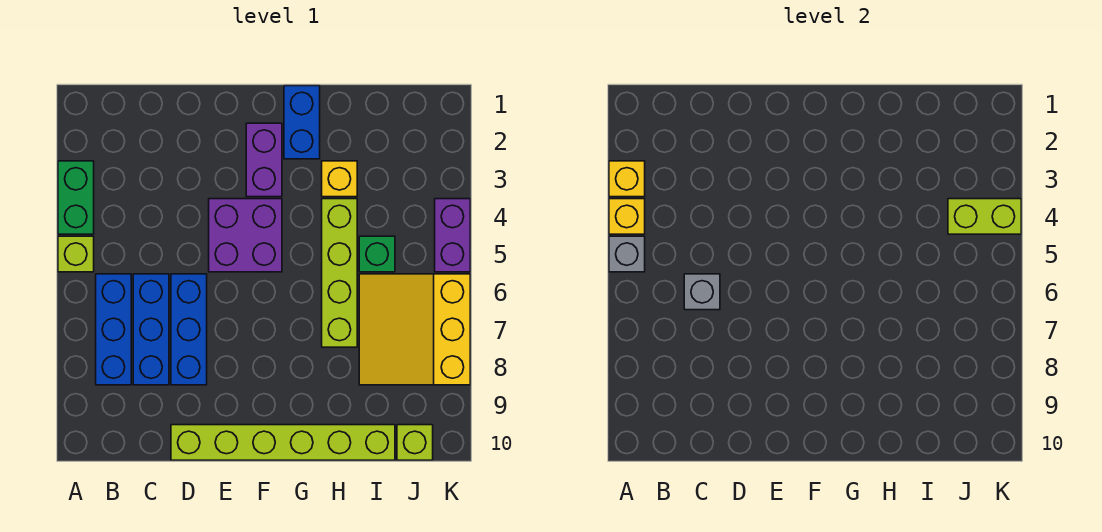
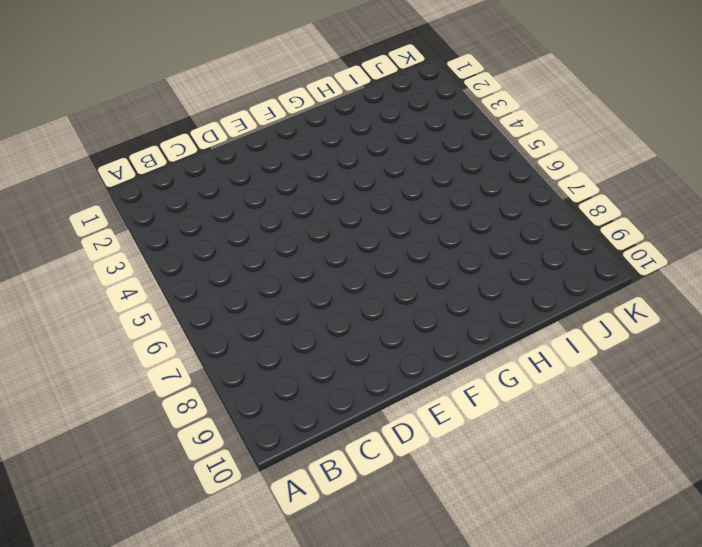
none -> green 1x2 brick [58,161,94,234]
none -> lime 1x1 brick [58,236,94,272]
none -> blue 1x3 brick [96,274,131,385]

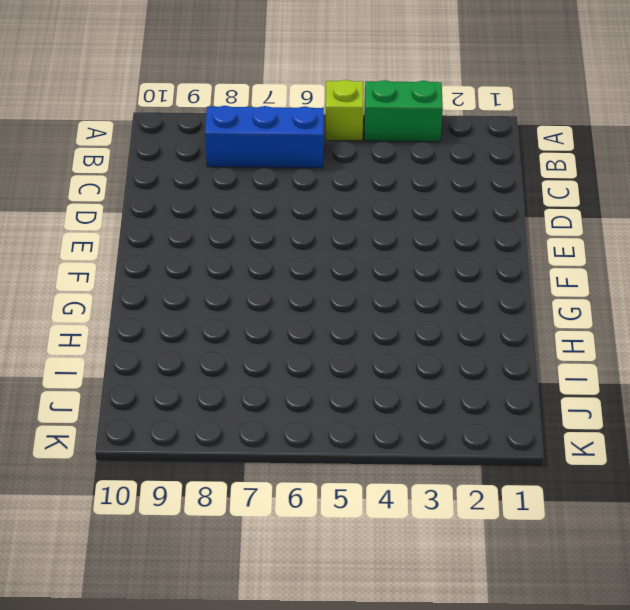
none -> blue 1x3 brick [133,274,169,385]
none -> blue 1x3 brick [171,274,207,385]
none -> lime 1x6 brick [171,425,395,460]

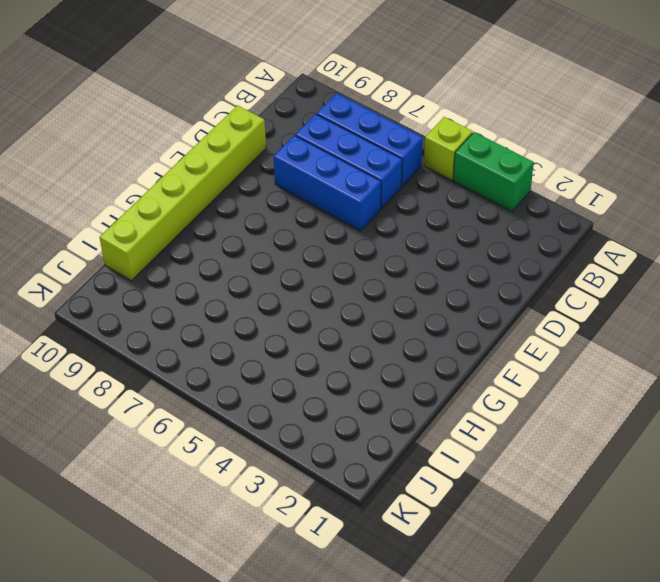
none -> purple 2x2 brick [209,199,282,272]
none -> purple 1x2 brick [246,123,282,197]
none -> blue 1x2 brick [284,86,320,159]

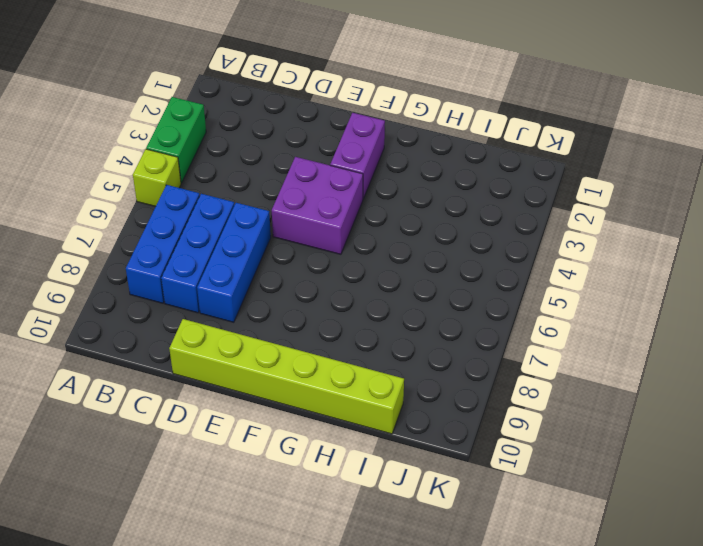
none -> blue 1x2 brick [284,86,320,159]
none -> yellow 1x1 brick [322,161,357,197]
none -> lime 1x4 brick [322,199,357,347]

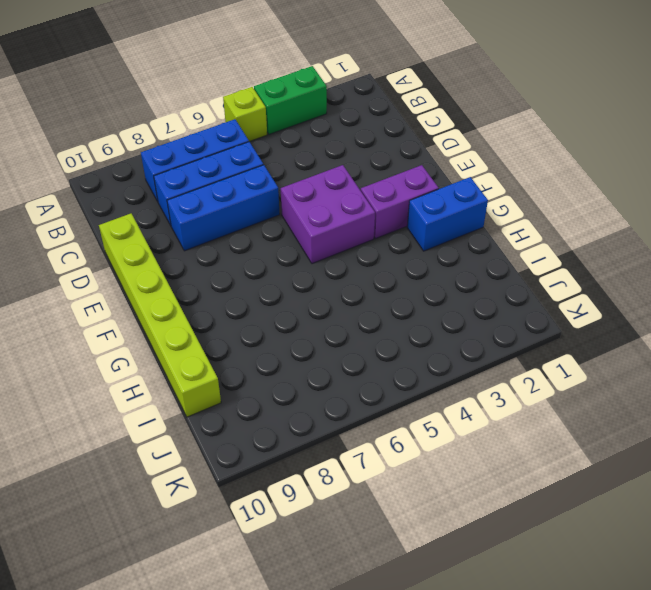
none -> yellow 1x1 brick [322,161,357,197]
none -> lime 1x4 brick [322,199,357,347]
none -> green 1x1 brick [359,236,395,272]

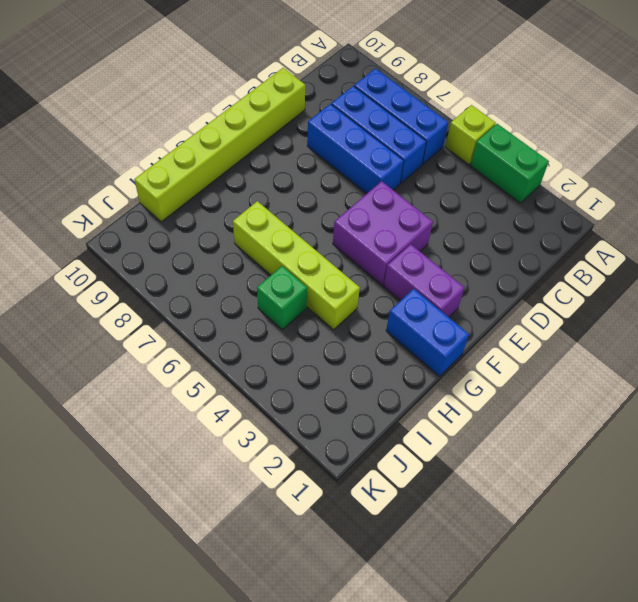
none -> yellow 1x1 brick [322,161,357,197]
none -> yellow 3x3 slope [359,274,470,385]
none -> lime 1x1 brick [397,425,433,460]

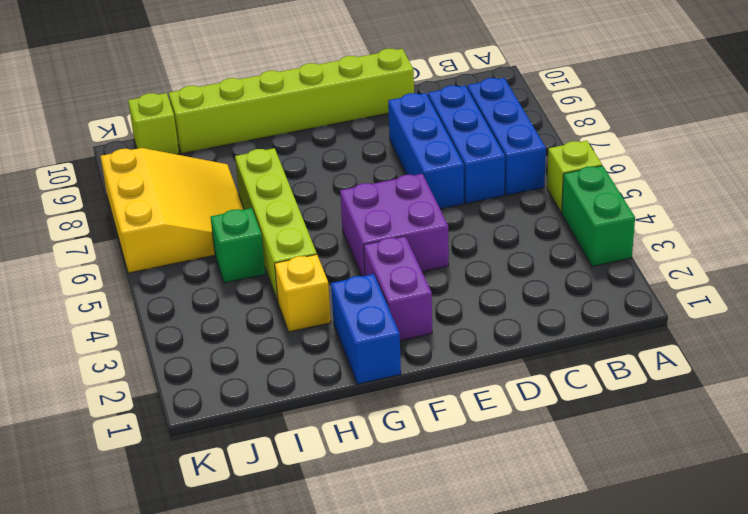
none -> purple 1x2 brick [435,199,470,272]
none -> yellow 1x1 brick [609,161,645,197]
none -> yellow 1x1 brick [609,199,645,234]

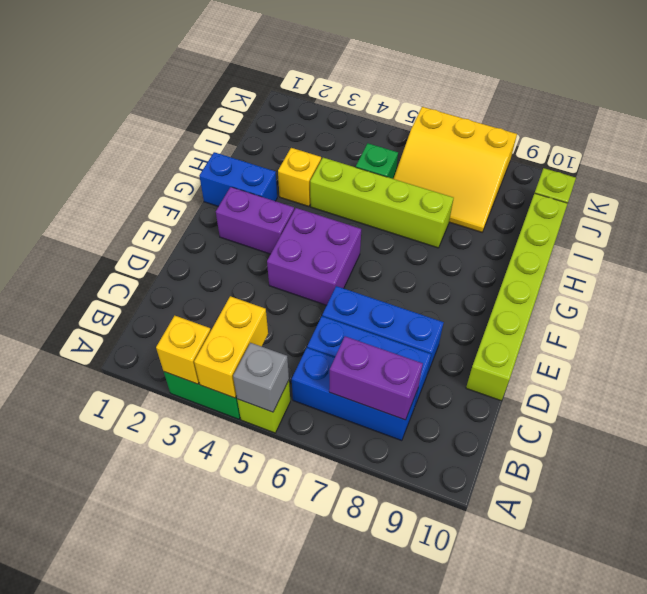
yellow 1x2 brick [194,296,268,398] -> yellow 1x1 brick [609,199,645,234]
purple 1x2 brick [329,336,423,420] -> purple 1x2 brick moved to [435,199,470,272]
none -> grey 1x1 brick [684,274,720,310]
none -> lime 1x2 brick [948,199,1021,234]

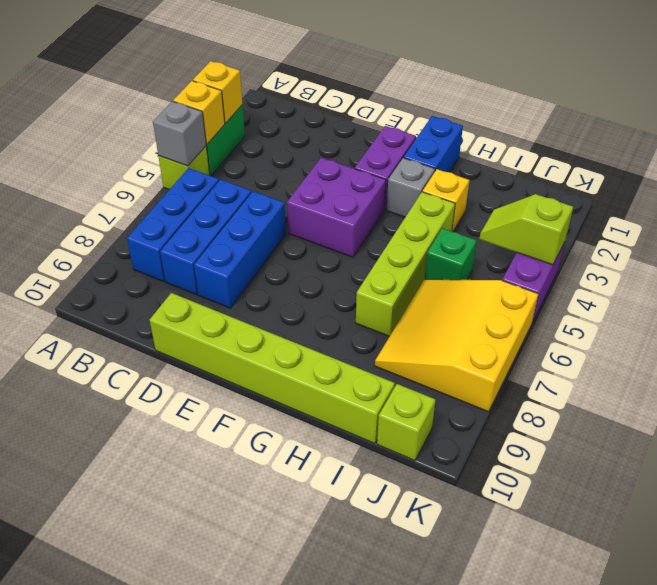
grey 1x1 brick [387,158,435,217] -> grey 1x1 brick moved to [684,274,720,310]
lime 1x2 slope [480,194,573,265] -> lime 1x2 brick [948,199,1021,234]

